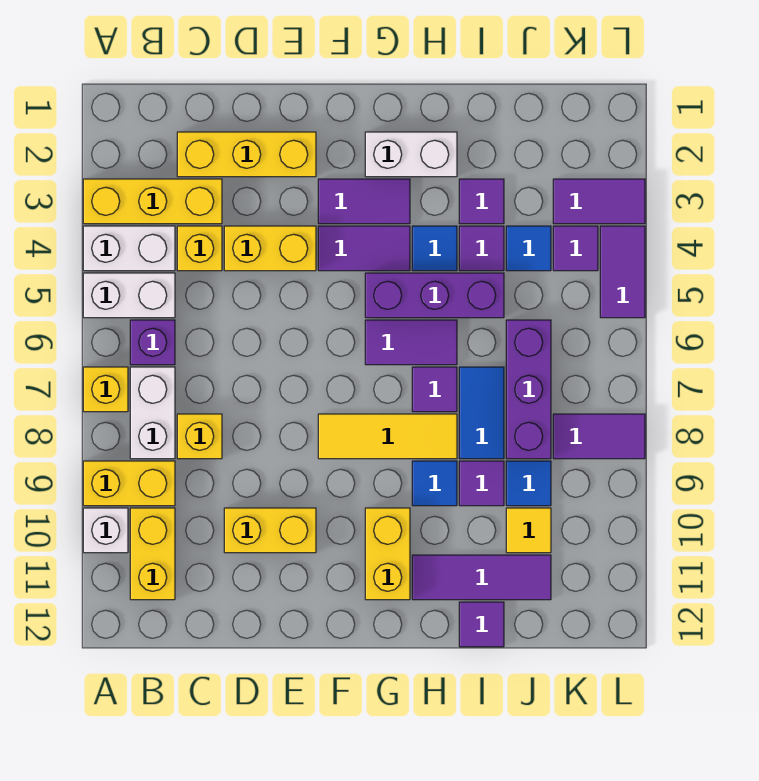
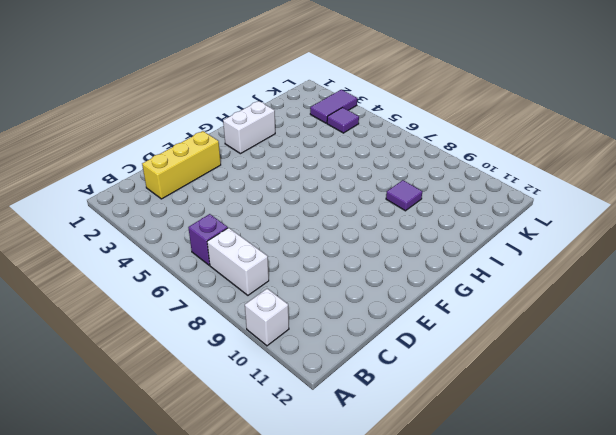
none -> yellow 1x3 brick [83,179,222,224]
none -> white 1x2 brick [83,226,175,271]
none -> white 1x2 brick [83,273,175,318]
none -> yellow 1x1 brick [83,367,128,412]

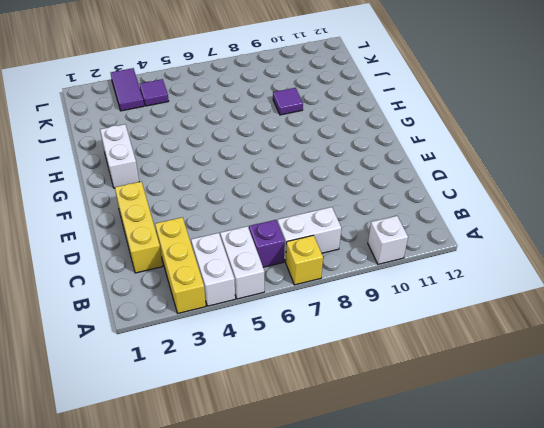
none -> yellow 1x2 brick [83,461,175,506]
none -> yellow 1x2 brick [130,508,175,600]
none -> yellow 1x1 brick [177,226,222,271]
none -> yellow 1x1 brick [177,414,222,459]

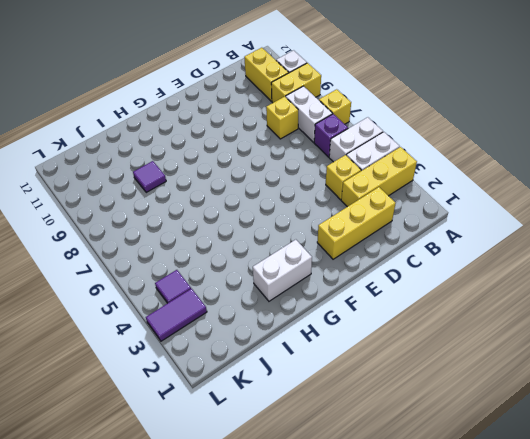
none -> yellow 1x2 brick [224,226,316,271]
none -> yellow 1x2 brick [224,508,316,553]
none -> purple 1x2 tile [318,179,410,224]
none -> purple 1x2 tile [318,226,410,271]

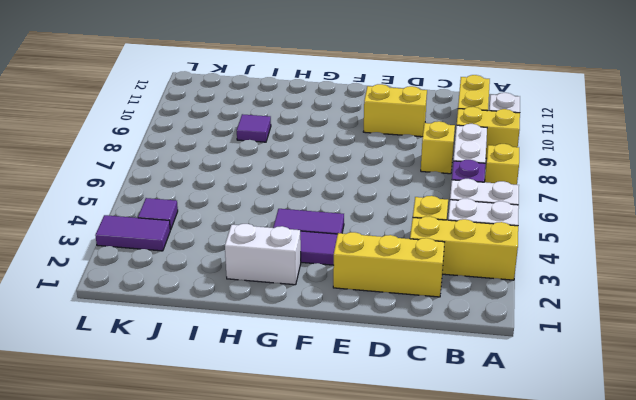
none -> yellow 1x2 brick [224,226,316,271]
none -> yellow 1x3 tile [318,414,457,459]
none -> purple 1x3 brick [365,273,504,318]
none -> purple 1x2 tile [365,320,457,365]

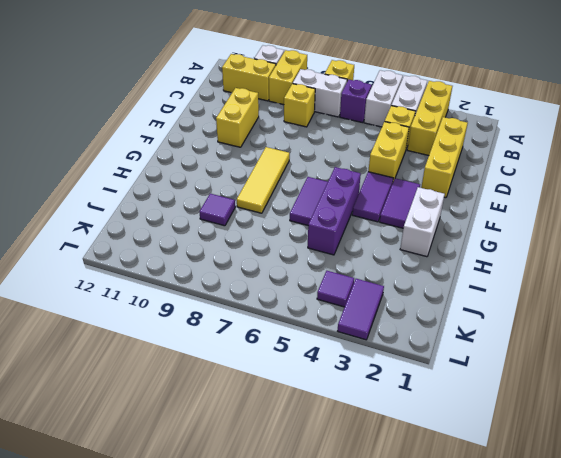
none -> yellow 1x2 brick [365,508,410,600]
none -> blue 1x1 tile [412,226,457,271]
none -> purple 1x1 tile [412,367,457,412]
none -> blue 1x1 tile [412,461,457,506]

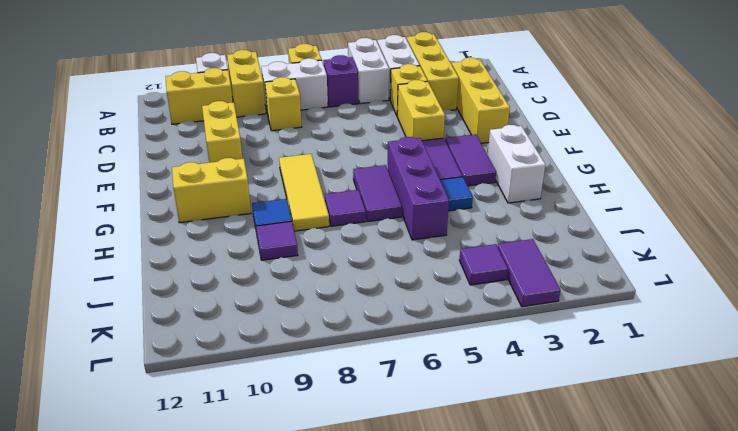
none -> purple 1x3 tile [412,555,551,600]
none -> purple 1x1 tile [459,179,504,224]
none -> purple 1x1 tile [459,226,504,271]
none -> blue 1x2 tile [459,367,504,459]

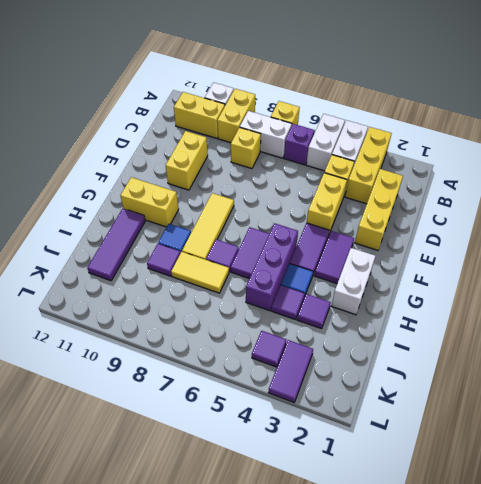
yellow 1x2 tile [171,252,229,293] -> blue 1x2 tile [459,367,504,459]
none -> purple 1x1 tile [459,602,504,647]
none -> blue 1x1 tile [506,226,551,271]
none -> purple 1x3 brick [506,320,551,459]
none -> blue 1x1 tile [506,461,551,506]

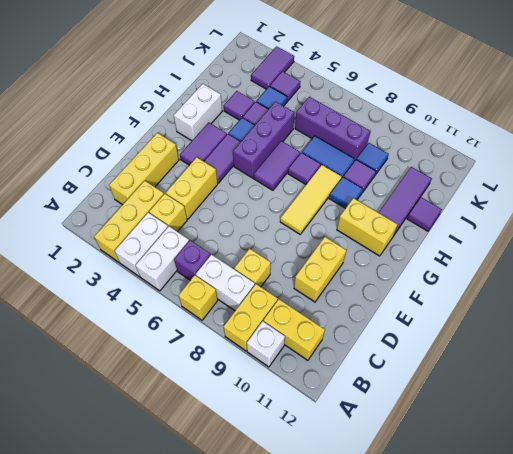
none -> yellow 1x1 tile [506,508,551,553]
none -> purple 1x2 tile [553,414,645,459]
none -> purple 1x2 tile [600,226,645,318]

